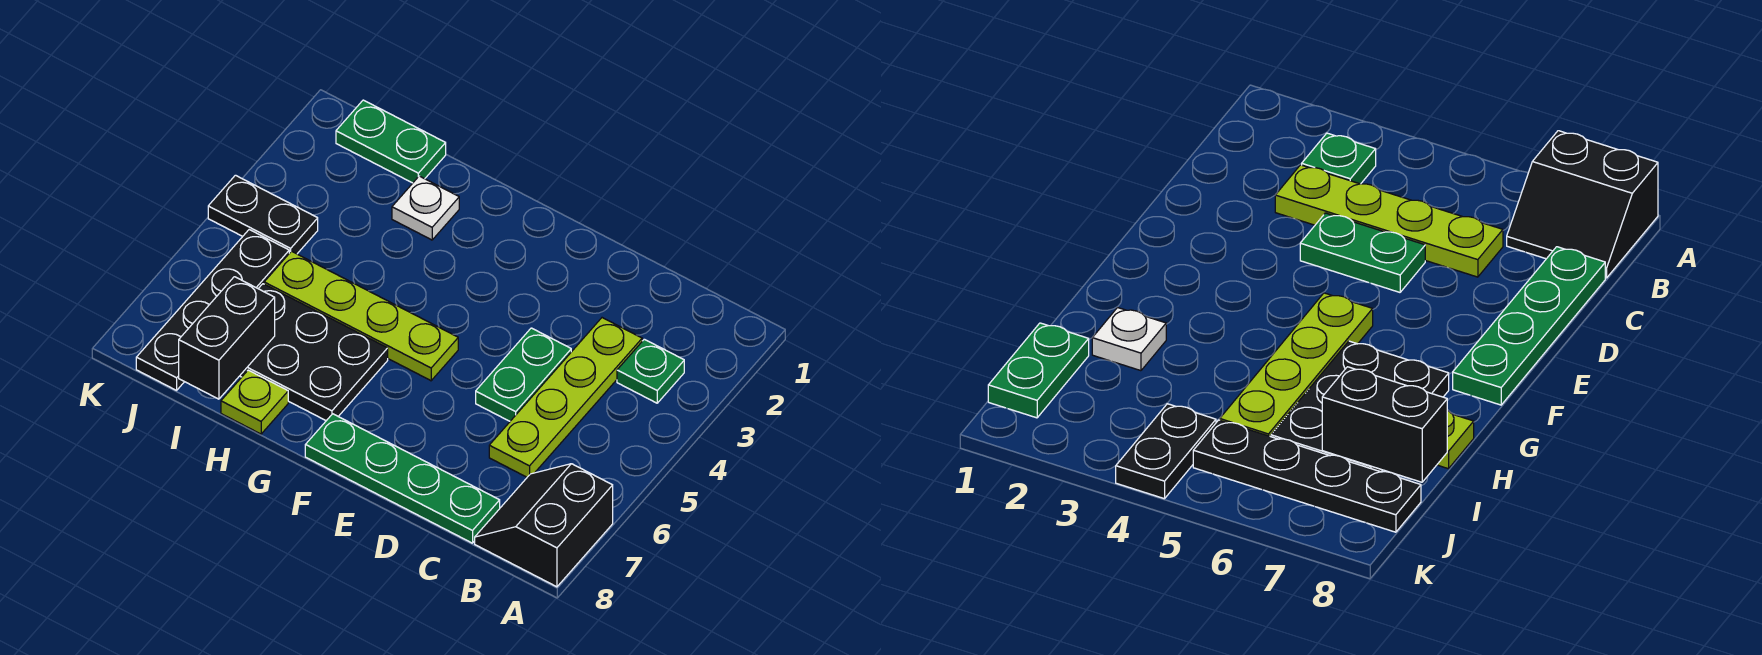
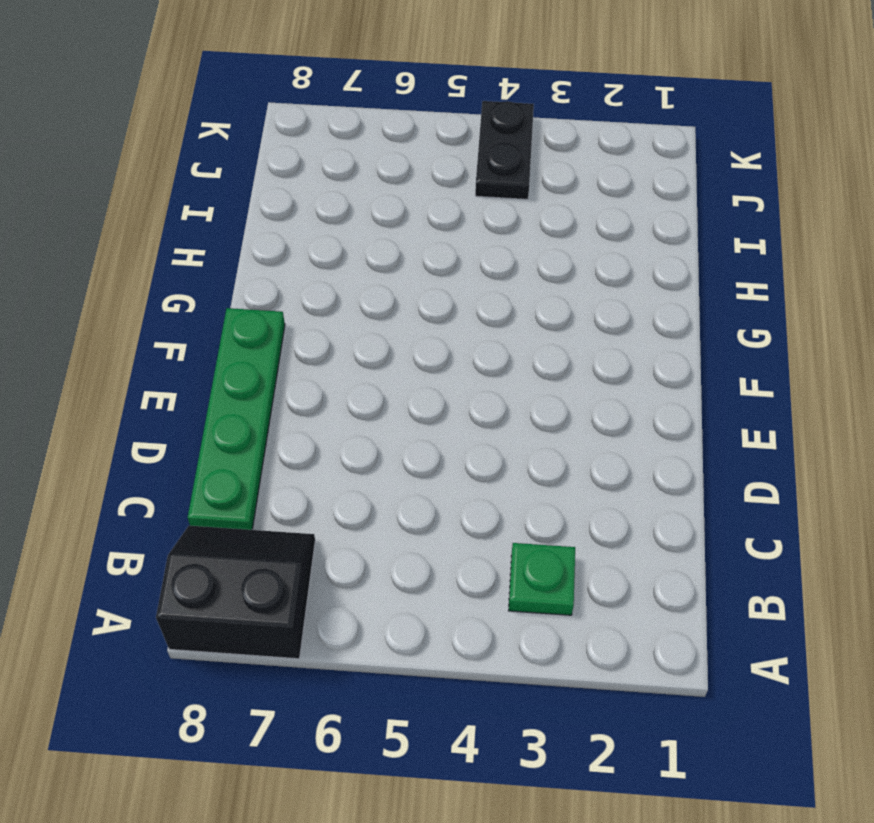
none -> lime 1x4 plate [489,318,642,477]
none -> green 1x2 plate [476,328,571,421]
none -> lime 1x4 plate [264,251,458,381]

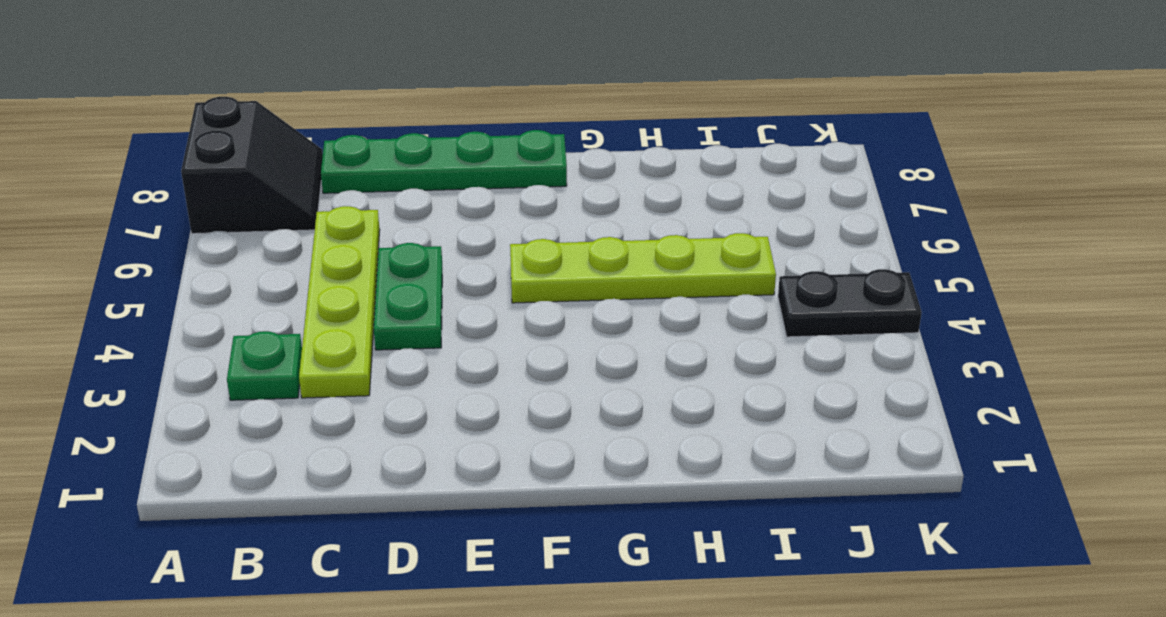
none -> black 2x3 plate [240,284,388,421]
none -> white 1x1 plate [392,176,459,240]
none -> lime 1x1 plate [221,370,288,434]

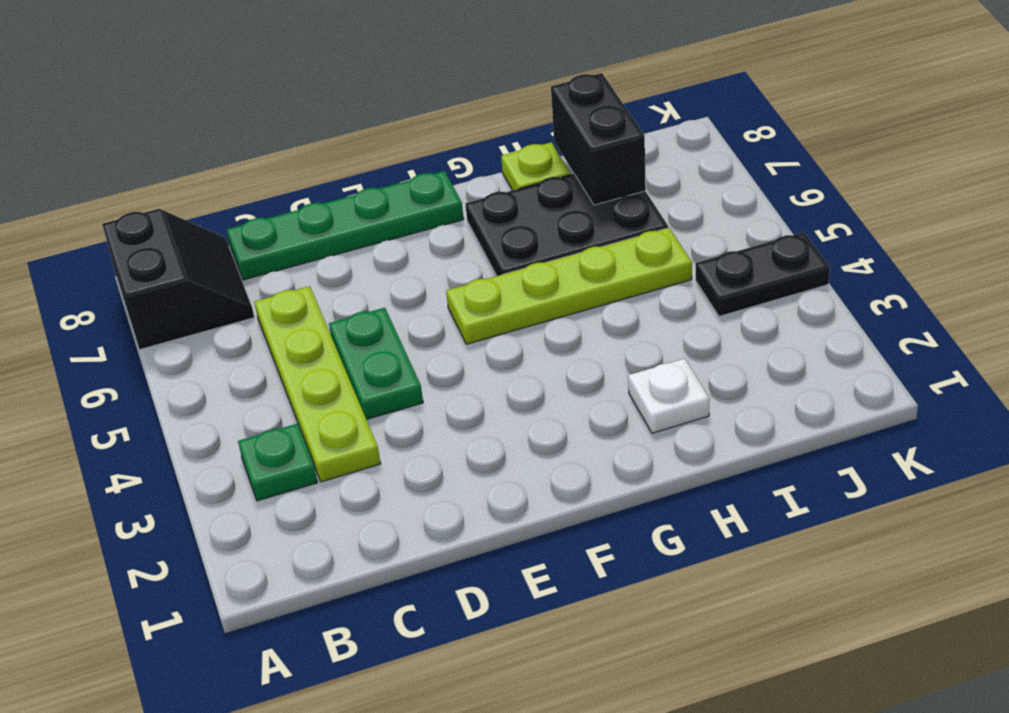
none -> green 1x2 plate [336,100,446,183]
none -> black 1x4 plate [136,230,289,390]

